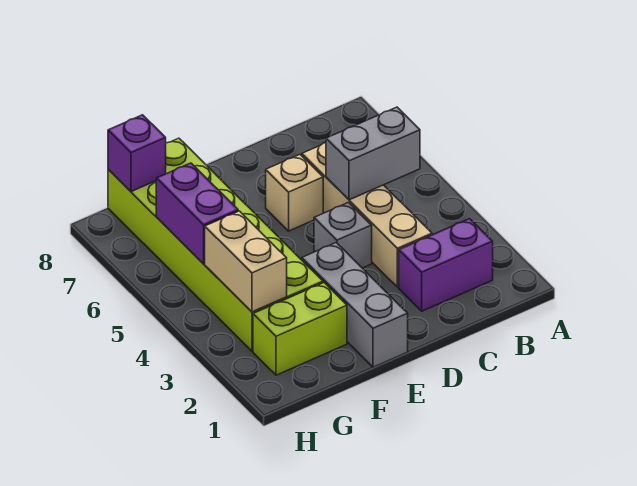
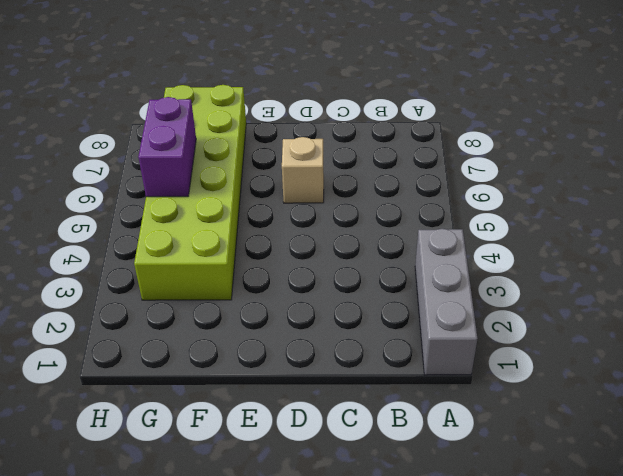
grey 1x3 brick [415,229,478,375] -> grey 1x3 brick moved to [302,243,408,367]
none -> purple 1x2 brick [399,219,493,311]
none -> tan 1x4 brick [302,143,432,287]

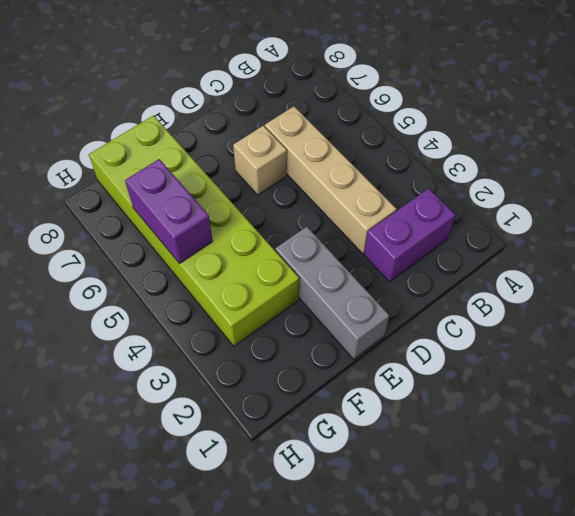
none -> grey 1x1 brick [314,202,372,268]
none -> lime 1x2 brick [253,283,347,375]

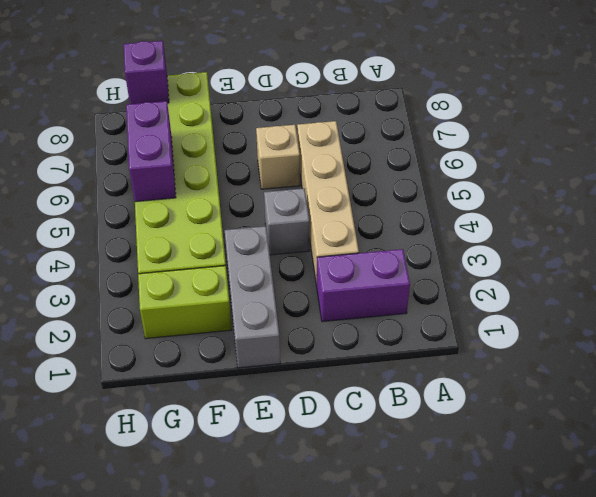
none -> grey 1x2 brick [326,107,420,200]
none -> tan 1x2 brick [205,211,287,312]

